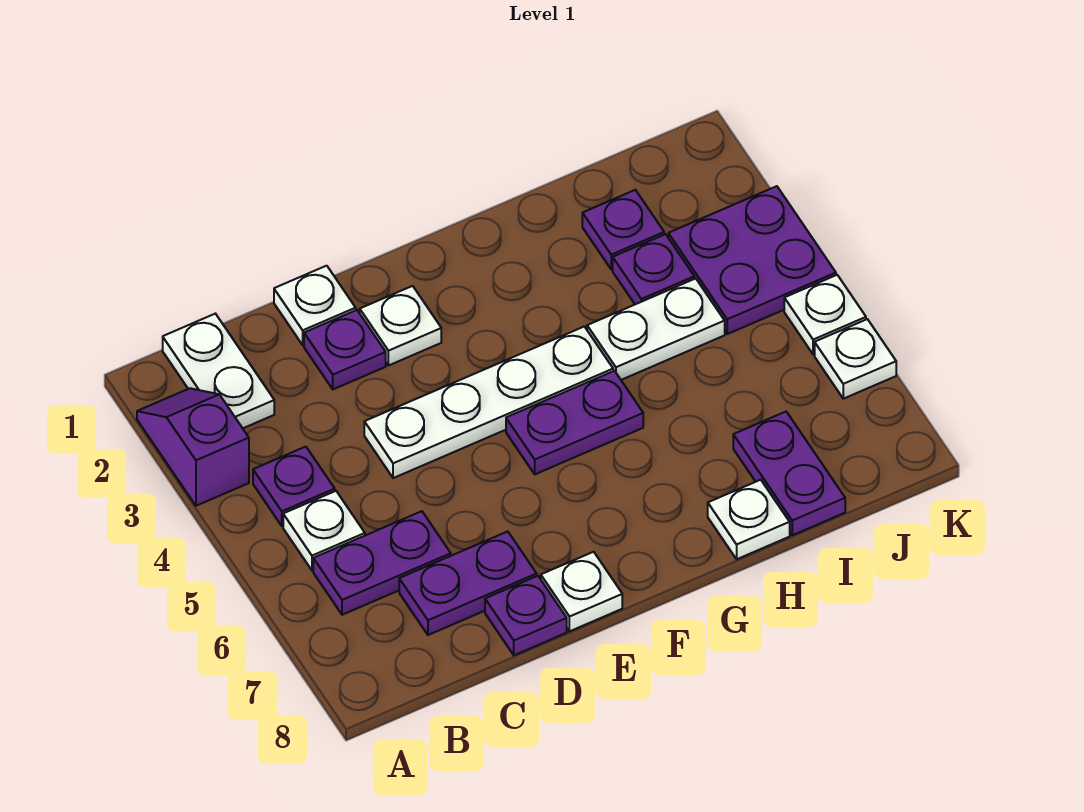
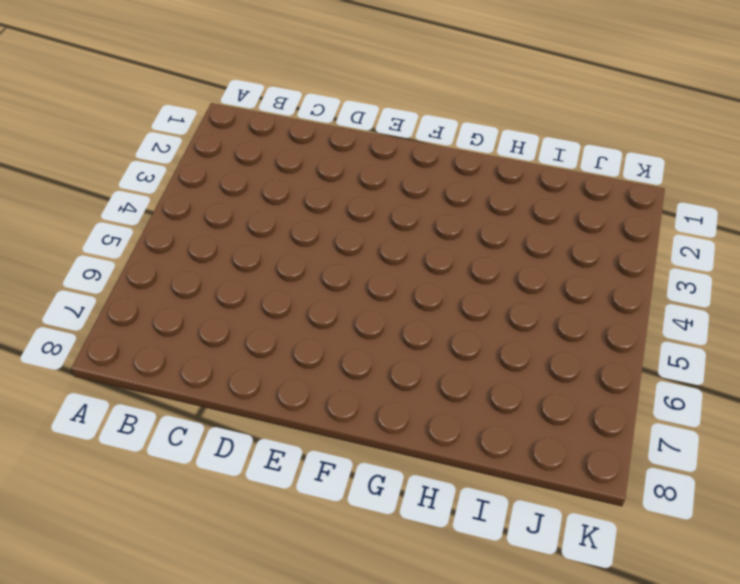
none -> purple 1x2 slope [137,388,249,506]
none -> white 1x2 plate [163,314,274,428]
none -> purple 1x1 plate [253,447,335,526]

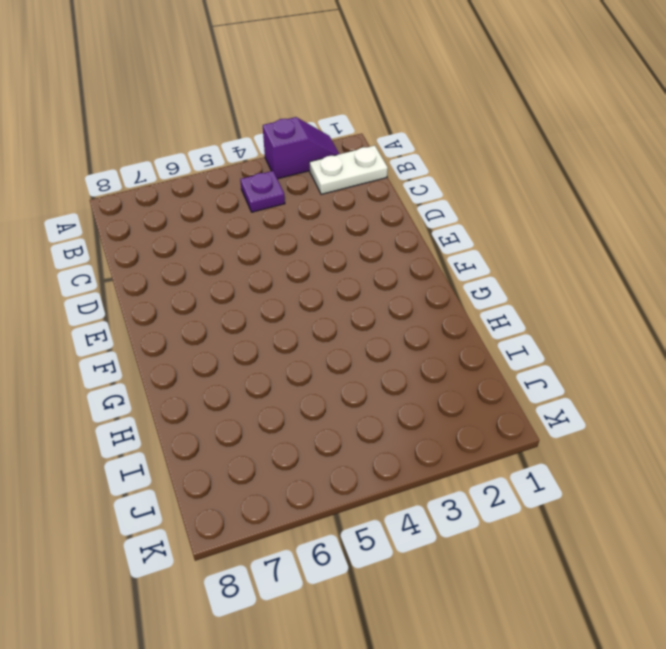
none -> white 1x1 plate [283,491,365,570]
none -> purple 1x2 plate [313,511,451,615]
none -> purple 1x2 plate [399,532,537,635]

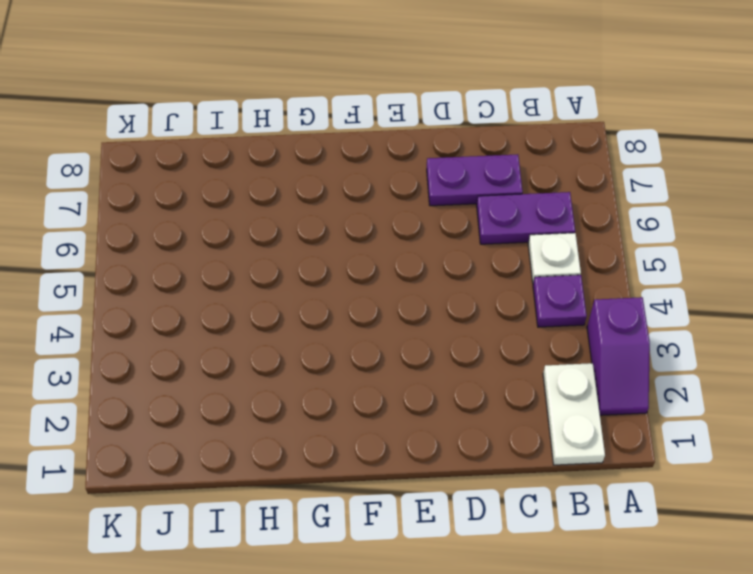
none -> white 1x1 plate [274,266,356,345]
none -> purple 1x1 plate [304,310,386,389]
none -> white 1x4 plate [364,327,613,478]

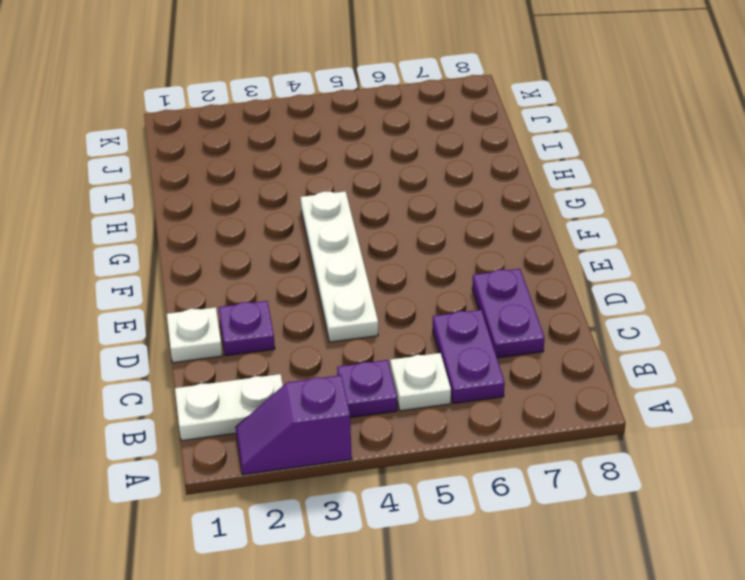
none -> purple 1x1 plate [485,576,567,655]
none -> white 1x1 plate [360,286,441,366]
none -> white 1x1 plate [541,552,622,631]

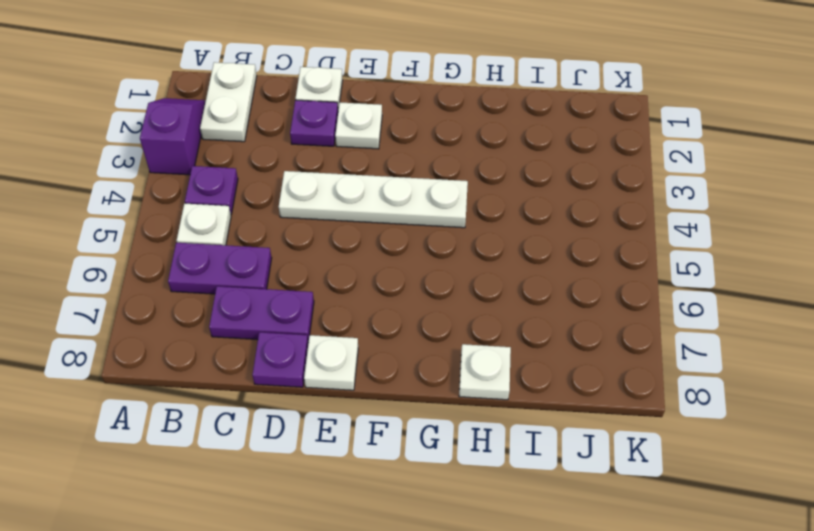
none -> purple 1x2 plate [506,371,643,474]
none -> white 1x2 plate [587,279,725,380]
none -> purple 1x1 plate [582,190,664,269]

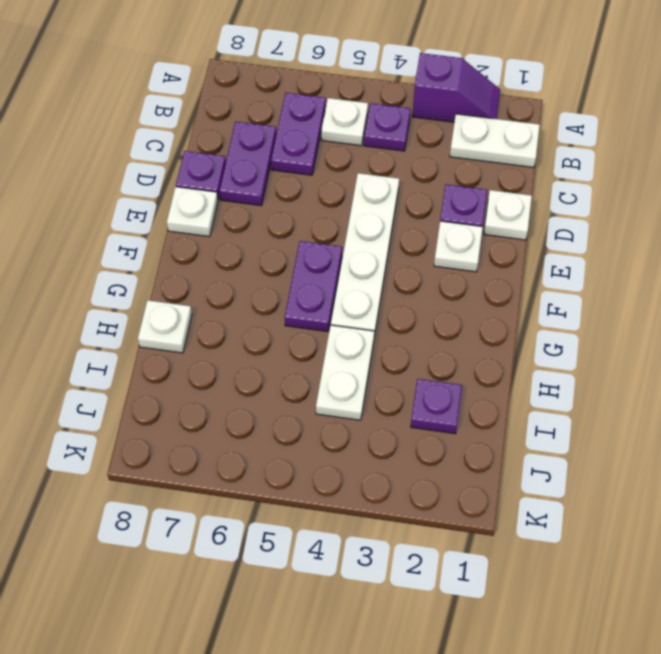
none -> purple 1x1 plate [613,234,694,304]
none -> purple 1x2 plate [733,412,845,535]
none -> purple 2x2 plate [668,186,836,334]

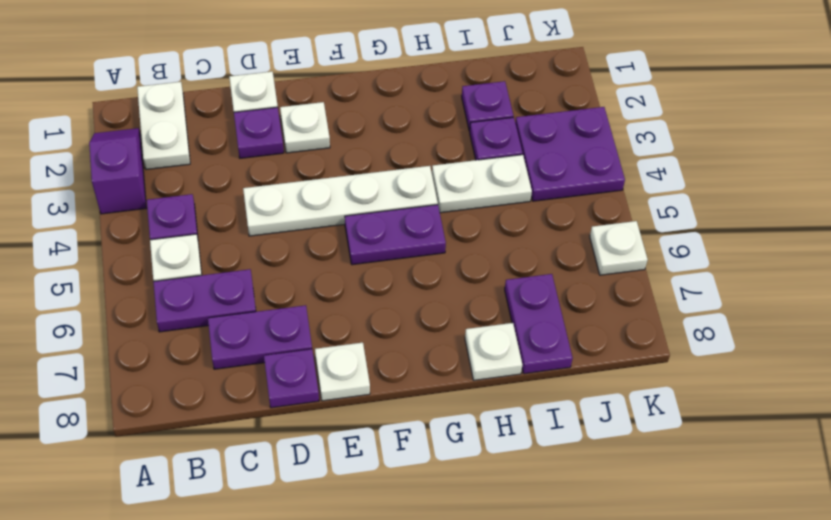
none -> white 1x1 plate [784,275,866,354]

